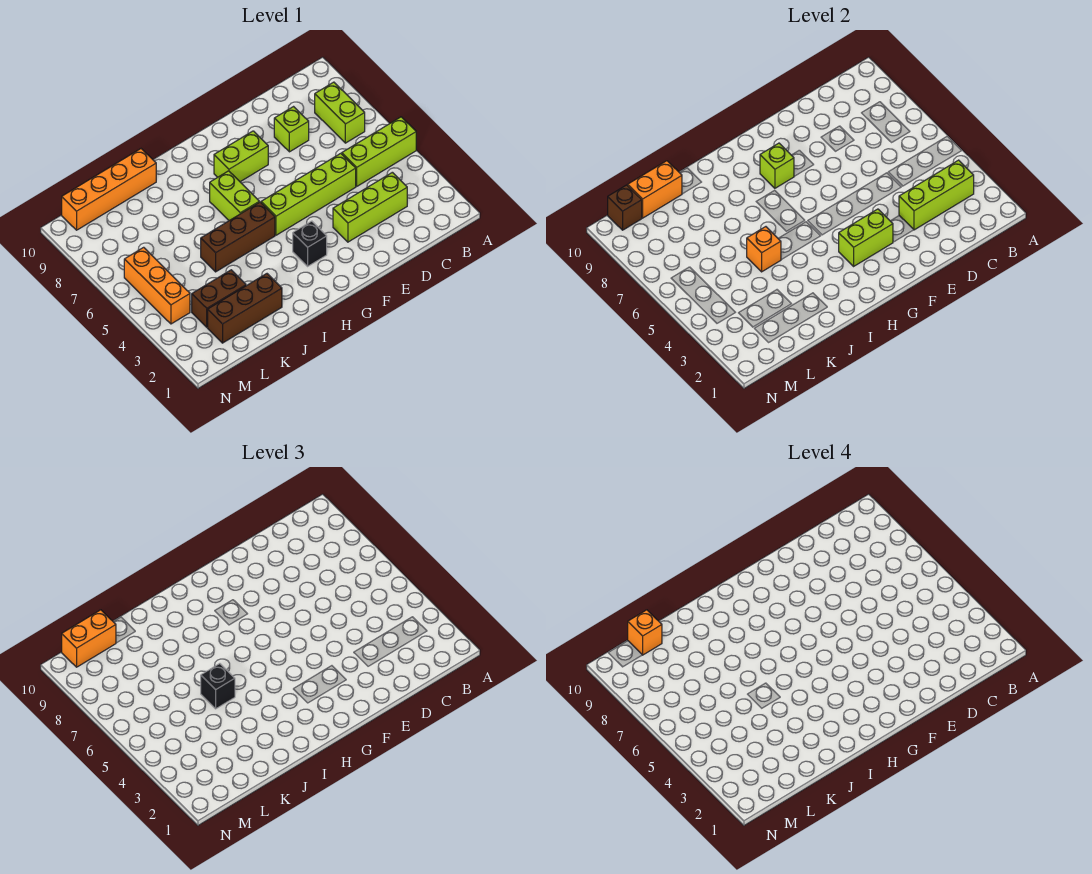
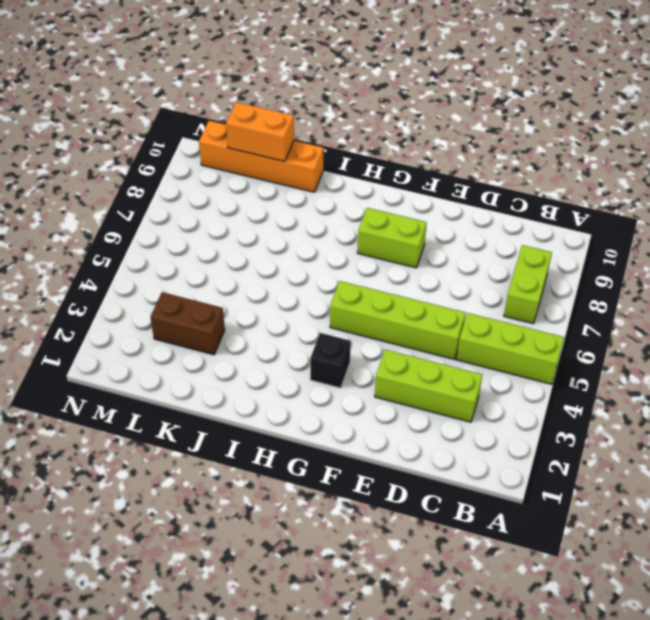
none -> lime 1x1 brick [274,107,309,152]
none -> brown 1x3 brick [201,202,275,272]
none -> lime 1x2 brick [210,171,259,221]

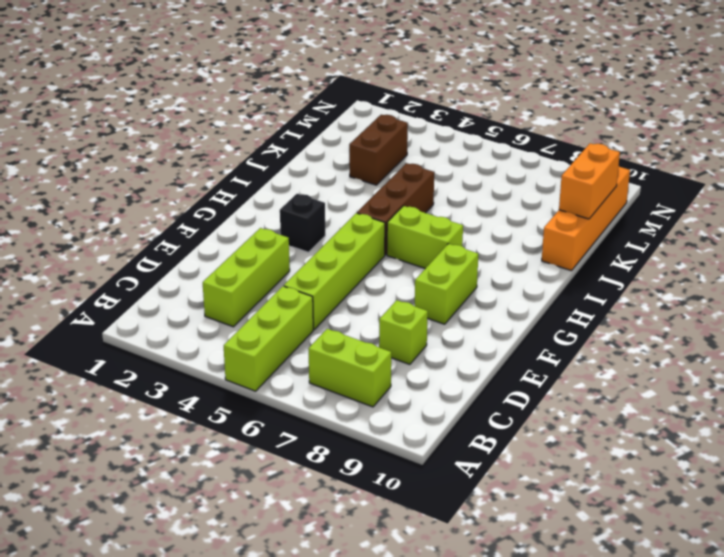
none -> brown 1x3 brick [208,274,282,343]
none -> orange 1x3 brick [124,247,190,324]
none -> lime 1x3 brick [899,160,974,230]

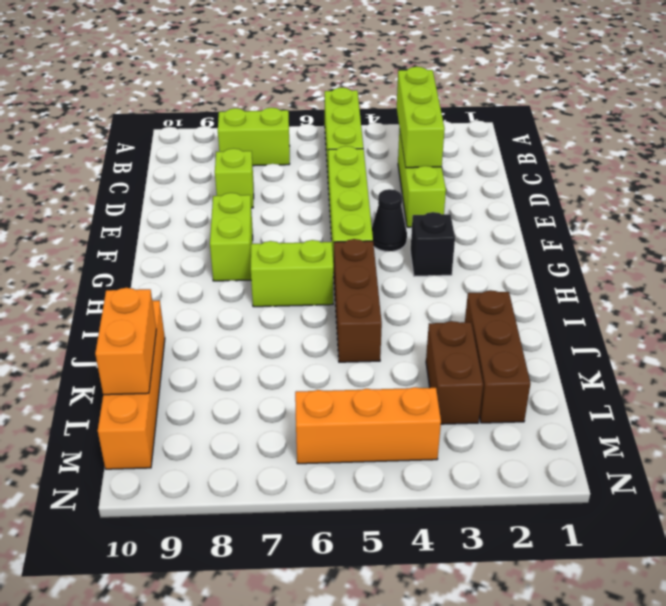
black 1x1 cone [372,189,407,251] -> none
none -> lime 1x2 brick [839,209,893,266]
none -> lime 1x1 brick [760,143,794,188]
none -> orange 1x1 brick [747,227,781,272]

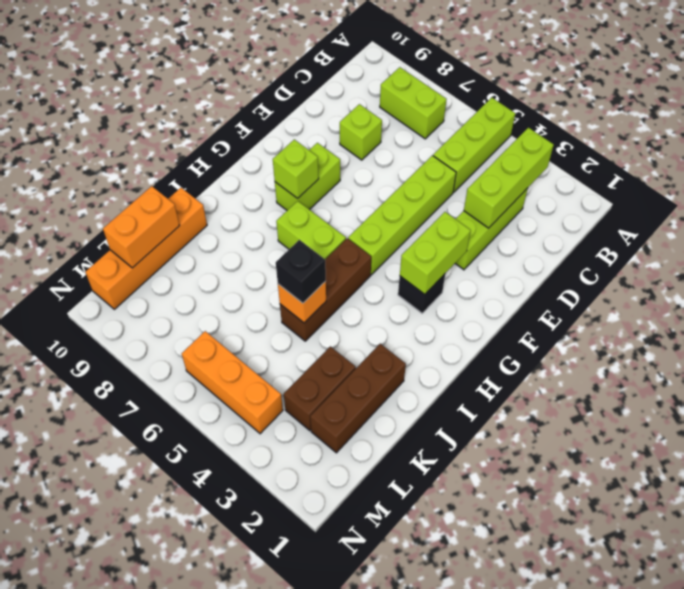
none -> brown 1x1 brick [608,185,642,230]
none -> orange 1x2 brick [62,610,116,667]
none -> orange 1x1 brick [628,610,662,655]

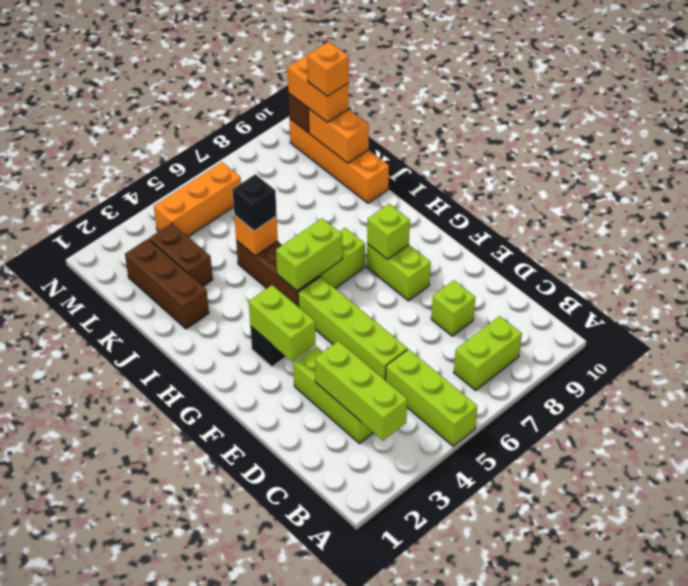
lime 1x2 brick [276,219,342,291] -> none

